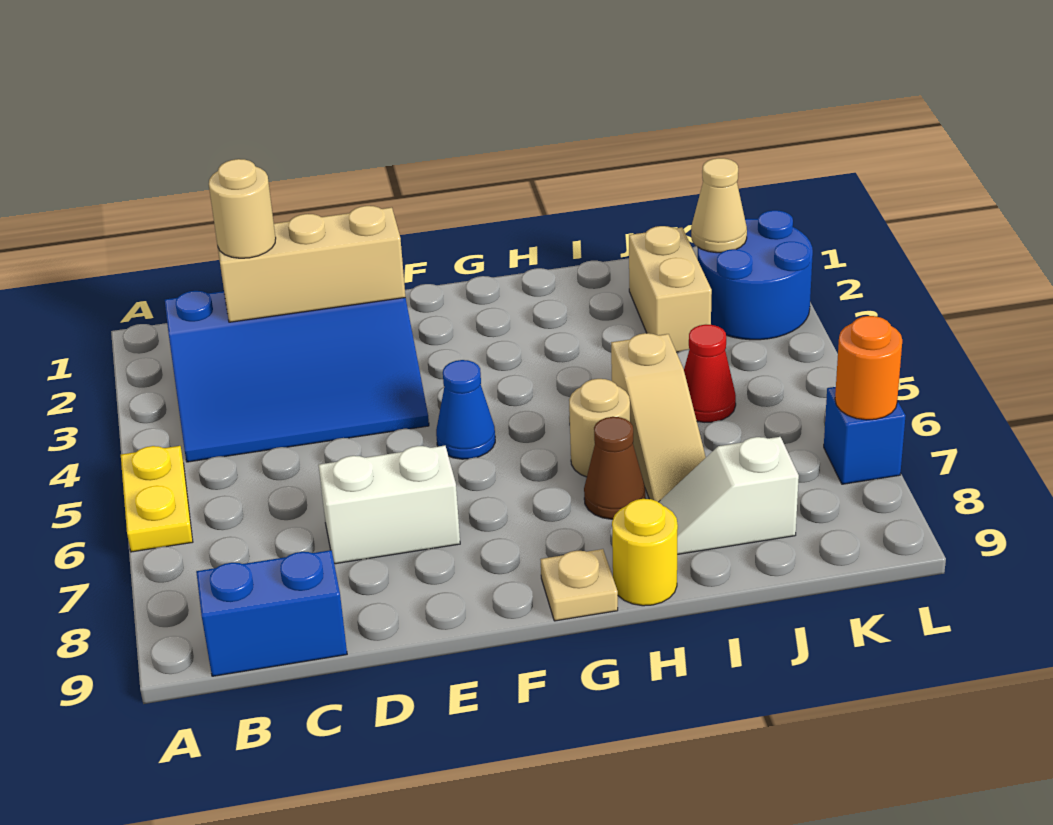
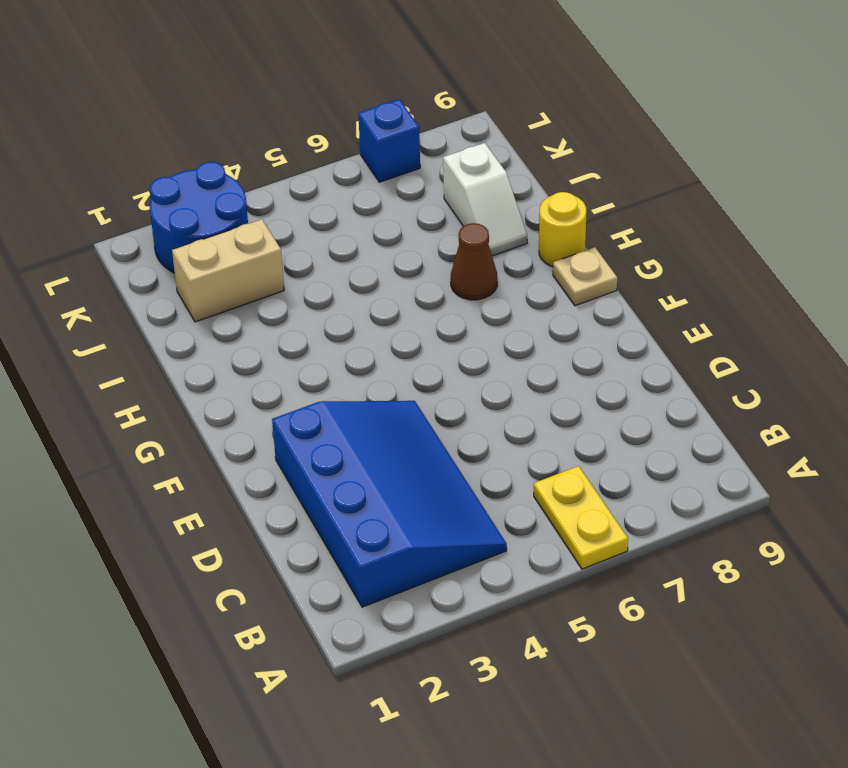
yellow 1x2 plate [534,466,628,569] -> yellow 1x2 plate turned to [121,446,193,552]
none -> blue 1x2 brick [196,550,347,676]
none -> white 1x2 brick [319,445,460,564]
none -> blue 1x1 cone [436,360,495,459]

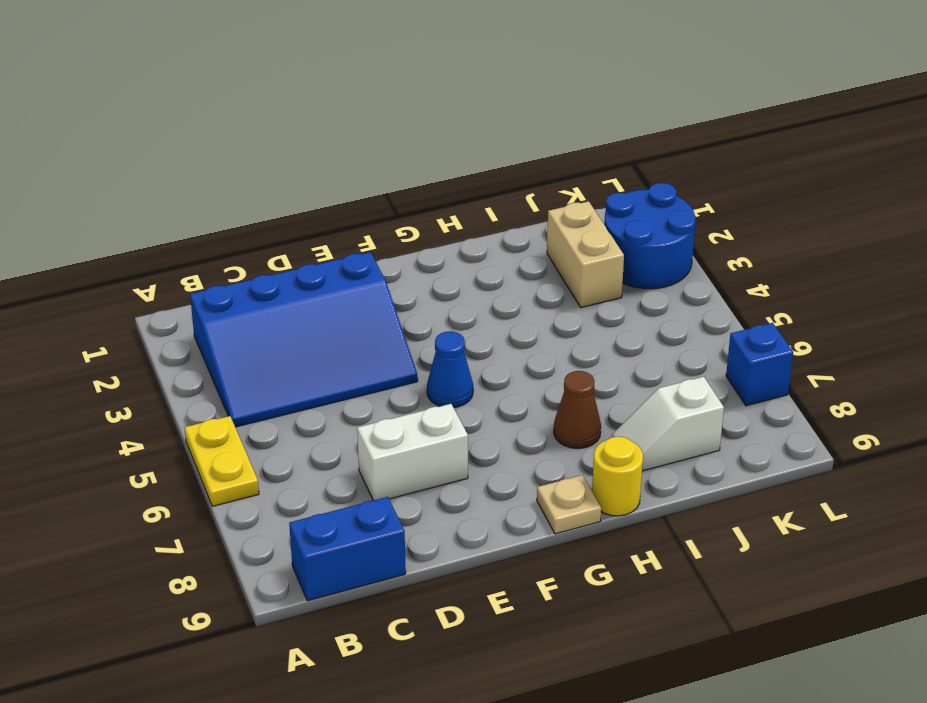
none -> tan 1x1 round brick [569,379,630,477]
none -> tan 1x3 slope [611,333,706,502]
none -> red 1x1 cone [684,325,736,422]

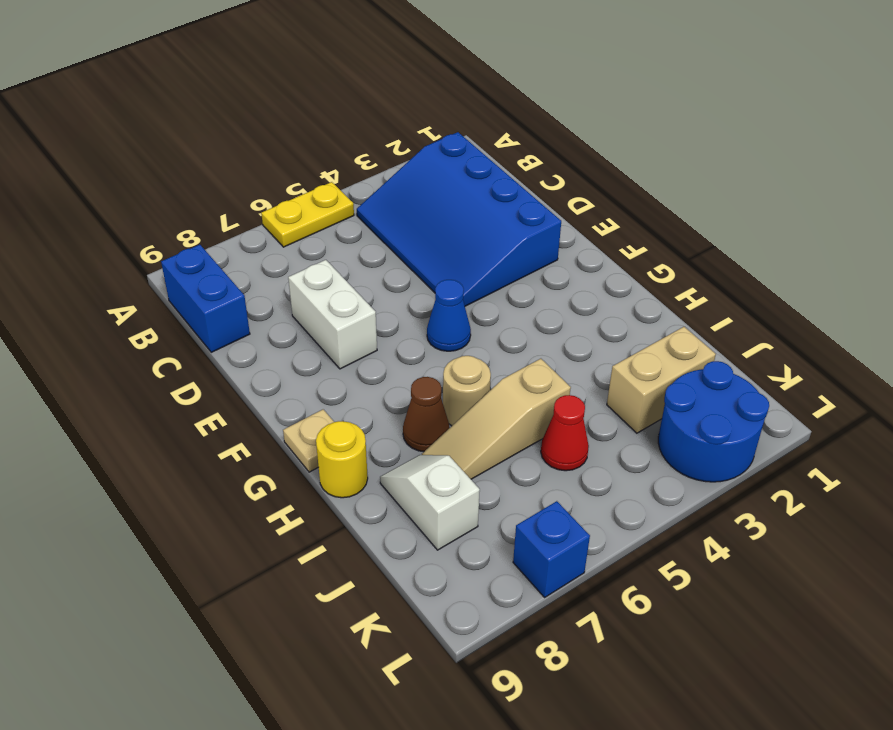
none -> tan 1x3 brick [218,206,405,322]
none -> tan 1x1 cone [691,158,747,253]
none -> orange 1x1 round brick [835,316,902,420]

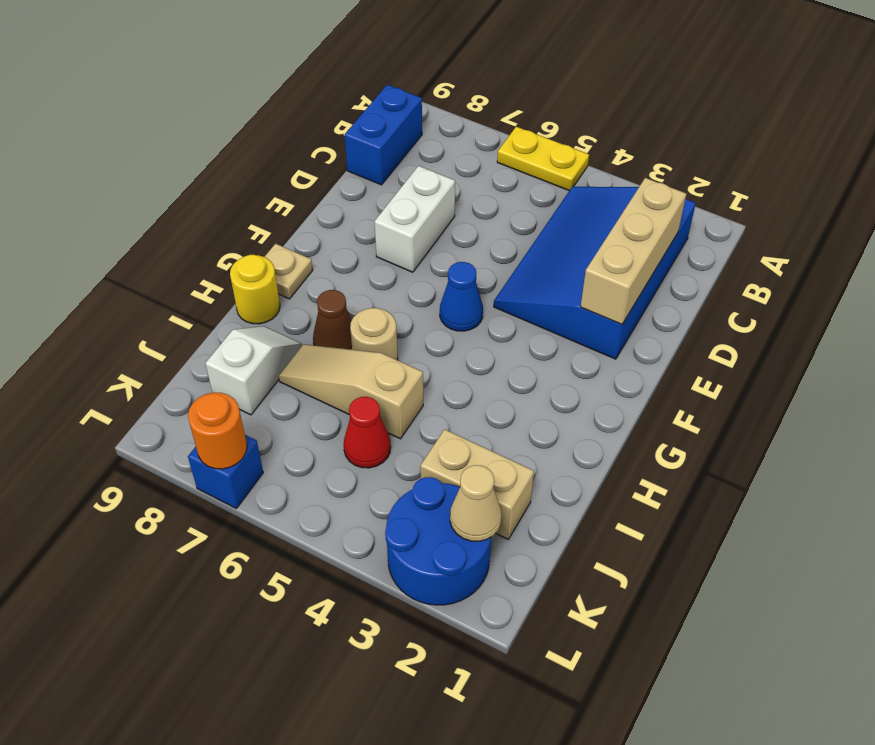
none -> tan 1x1 round brick [209,159,276,258]

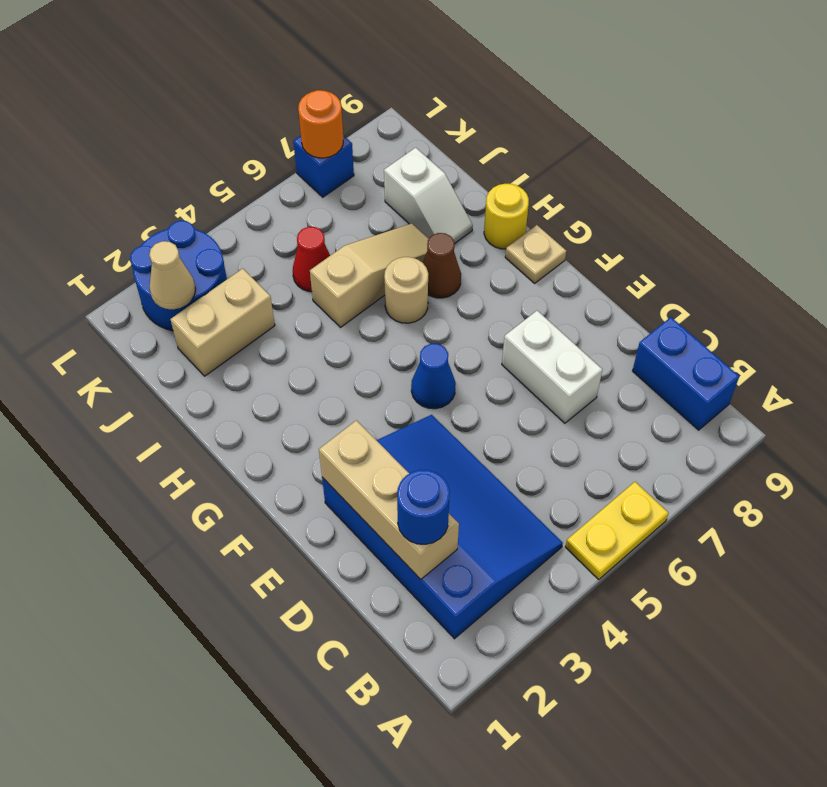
blue 1x1 round brick [397,470,450,544] -> tan 1x1 round brick [209,159,276,258]

